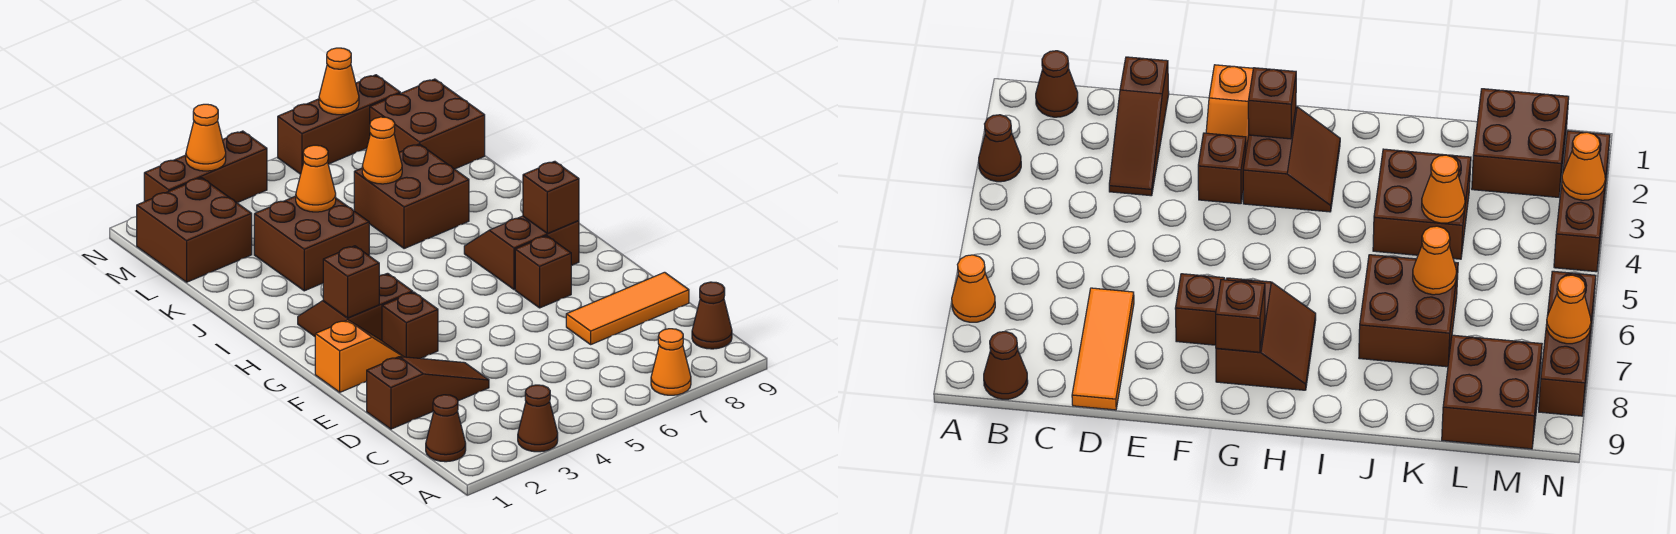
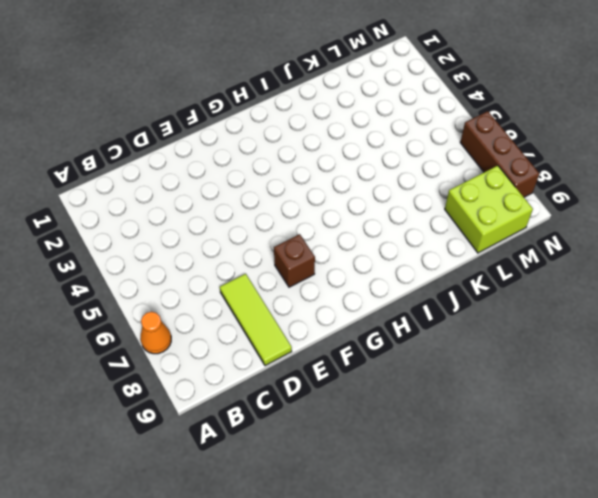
lime 1x3 tile [220,274,292,366] -> orange 1x3 tile [566,272,689,344]
lime 2x2 brick [445,166,533,253] -> brown 2x2 brick [370,79,485,169]
none -> brown 1x1 cone [518,385,558,452]
none -> brown 1x1 cone [426,395,466,462]
none -> brown 1x1 cone [692,282,732,349]

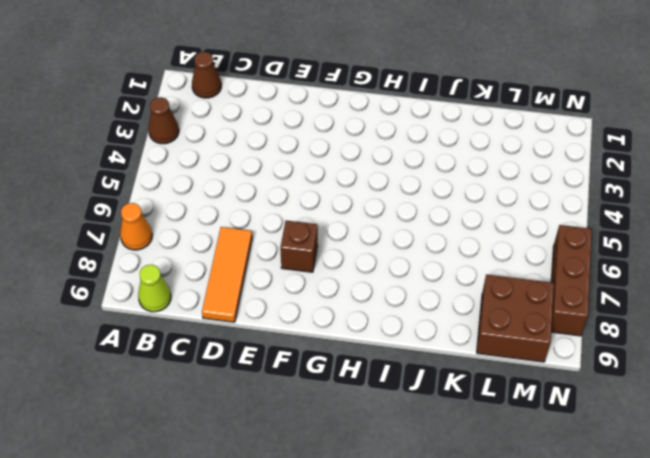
lime 1x1 cone [138,265,171,312] -> brown 1x1 cone [692,282,732,349]
none -> brown 1x3 slope [367,357,489,429]
none -> orange 1x2 slope [315,320,403,392]
none -> brown 1x1 brick [382,292,438,358]

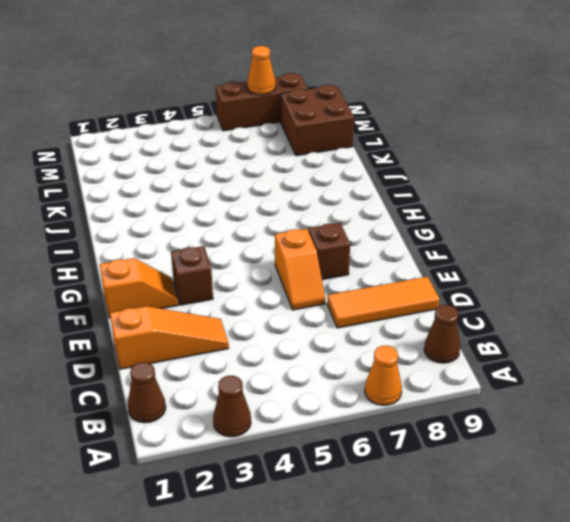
orange 1x3 slope [110,306,229,369] -> brown 1x3 slope [367,357,489,429]
orange 1x2 slope [275,229,325,310] -> none
none -> brown 2x2 slope [298,273,413,341]
none -> brown 2x2 slope [464,216,579,290]
none -> brown 2x2 brick [254,196,369,291]

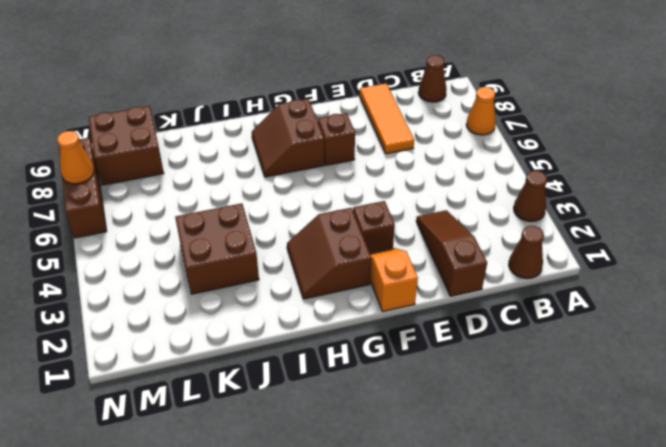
none -> brown 2x2 brick [354,144,469,249]
none -> brown 2x2 brick [137,178,252,282]
none -> brown 1x3 brick [144,131,267,203]

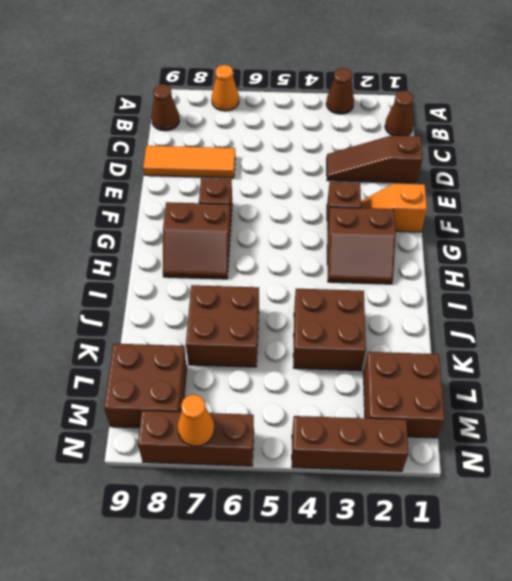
none -> brown 1x1 brick [323,246,379,318]
none -> brown 1x1 brick [523,161,579,233]
none -> orange 1x1 cone [296,145,336,212]

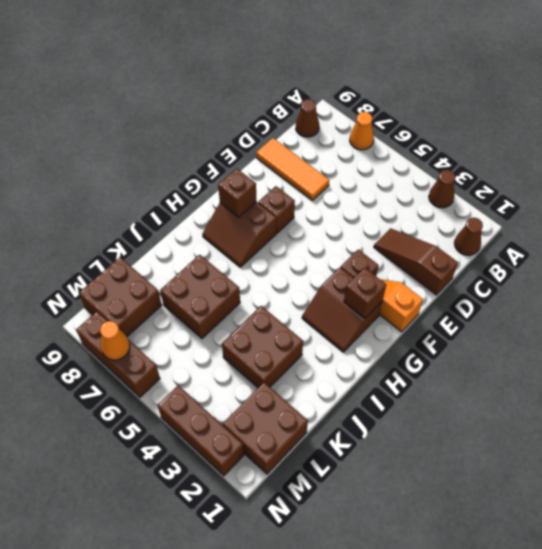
none -> orange 1x1 cone [296,145,336,212]
none -> orange 1x1 cone [362,117,402,184]
none -> orange 1x1 cone [186,104,226,171]

